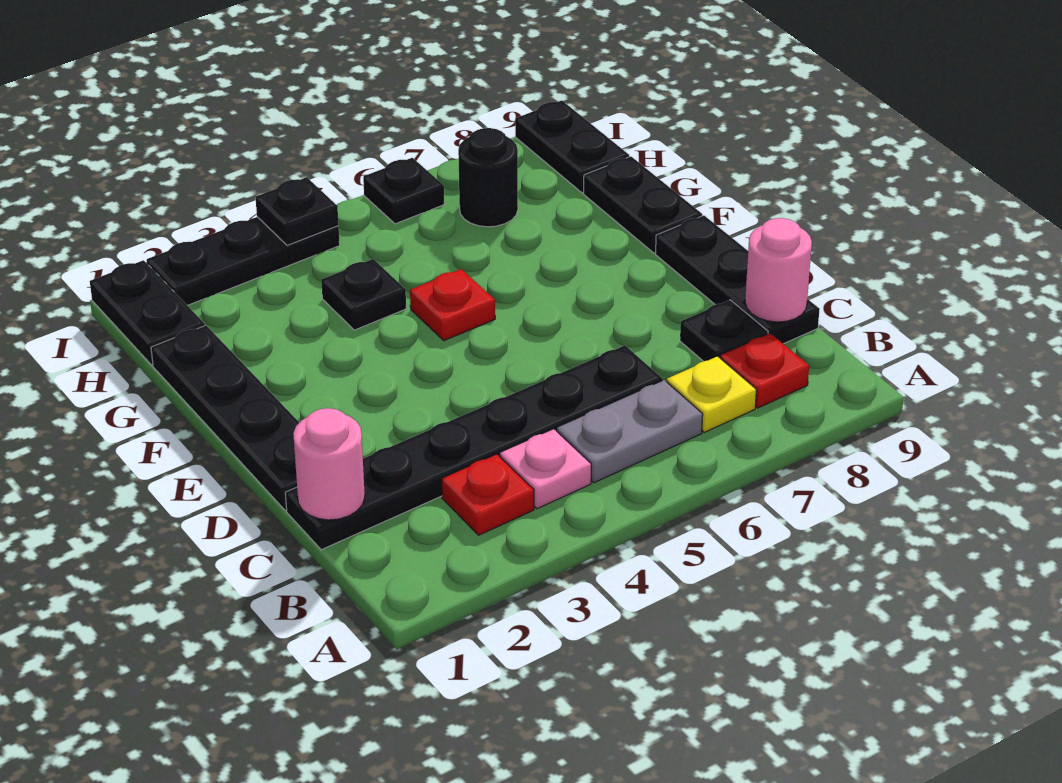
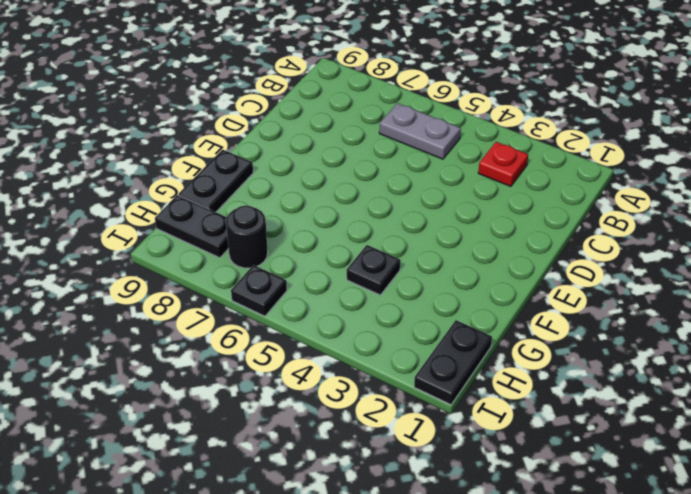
black 1x2 plate [155,195,229,258] -> black 1x2 plate turned to [515,101,629,193]
none -> pink 1x1 plate [500,429,591,509]
none -> yellow 1x1 plate [667,356,756,432]
none -> red 1x1 plate [720,333,809,408]

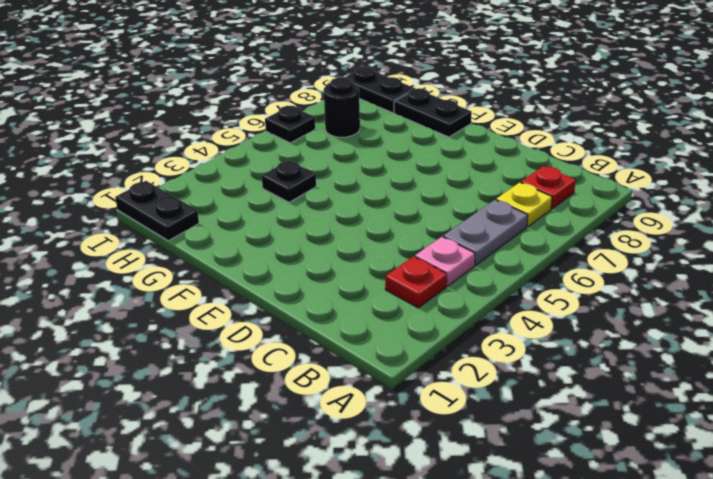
none -> black 1x6 plate [285,345,662,550]
none -> black 1x1 plate [680,300,768,361]
none -> black 1x3 plate [656,215,820,344]

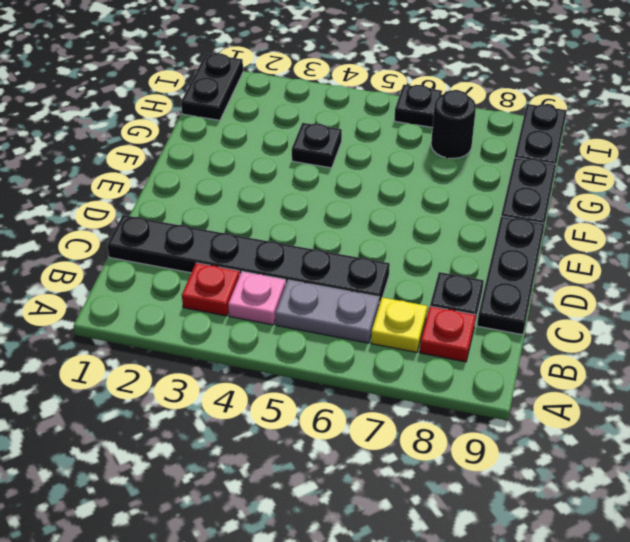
none -> black 1x4 plate [151,325,299,510]
none -> red 1x1 plate [410,269,495,341]
none -> black 1x3 plate [147,217,340,305]

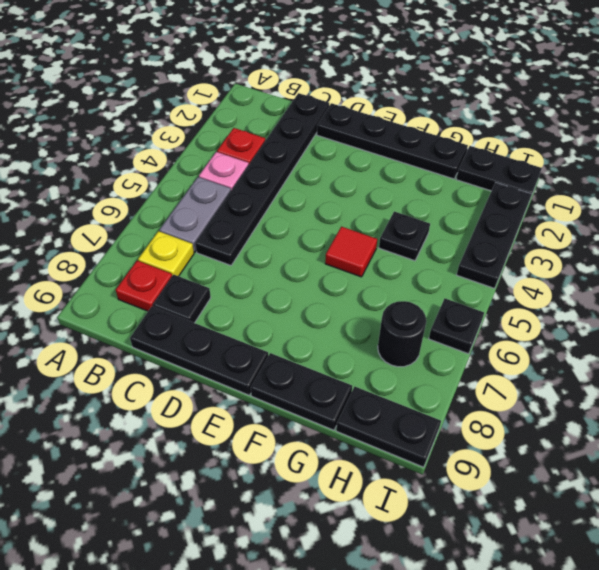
red 1x1 tile [325,227,377,277] -> red 1x1 plate [410,269,495,341]
none -> pink 1x1 round brick [293,408,365,520]
none -> pink 1x1 round brick [745,218,812,322]
none -> black 1x1 plate [255,177,339,245]

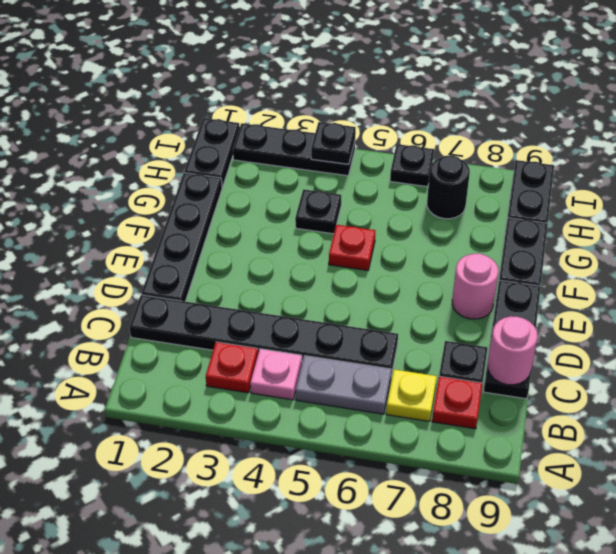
pink 1x1 round brick [452,253,498,319] -> pink 1x1 round brick moved to [293,408,365,520]

